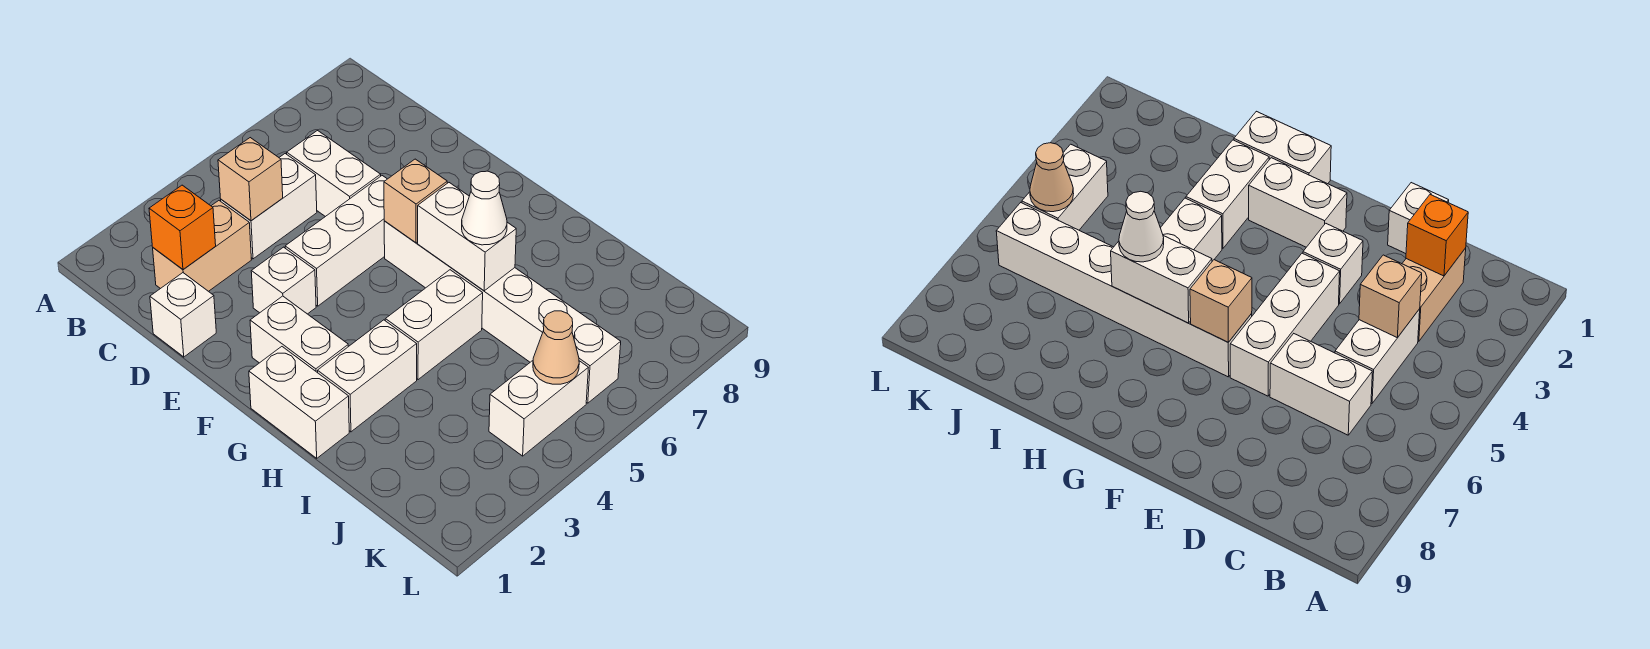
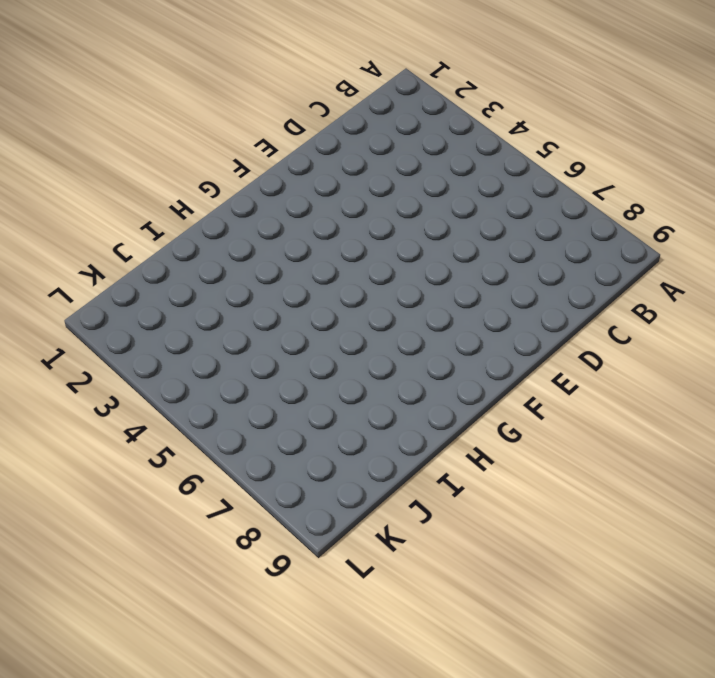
none -> tan 1x2 brick [153,201,251,291]
none -> white 1x2 brick [221,154,317,259]
none -> white 1x2 brick [287,131,381,217]

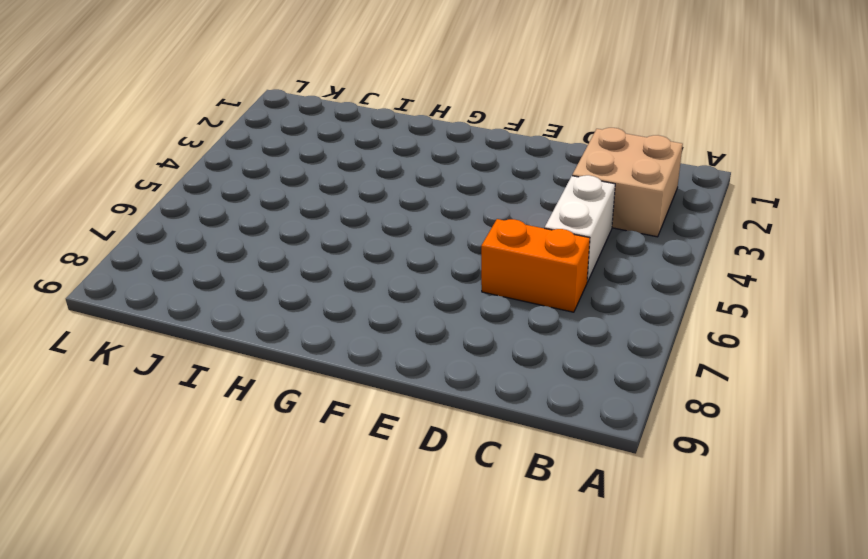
tan 2x2 brick [572,128,683,237] -> tan 1x2 brick [153,201,251,291]
orange 1x2 brick [481,219,590,312] -> white 1x2 brick [287,131,381,217]
none -> white 1x1 brick [150,273,216,357]
none -> white 1x1 brick [251,247,316,314]
none -> white 1x3 brick [285,176,387,306]

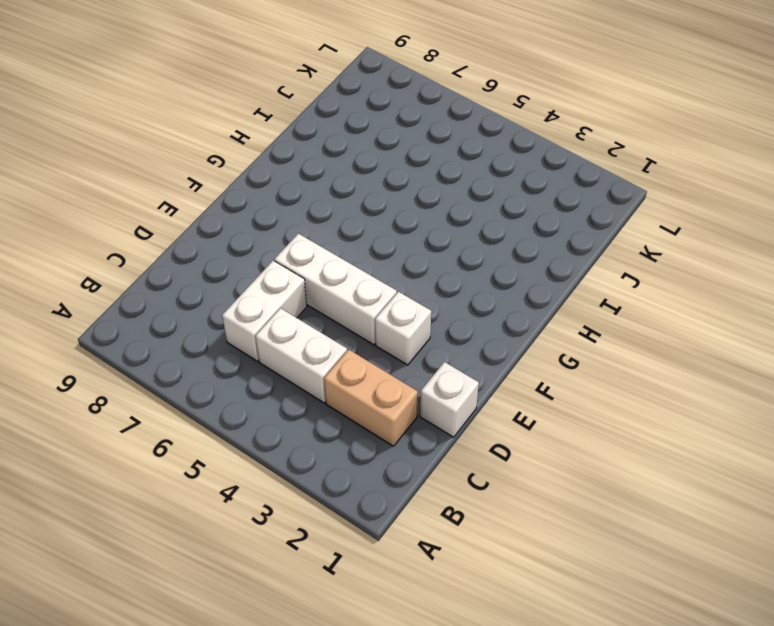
none -> white 1x2 brick [250,296,349,373]
none -> white 1x6 brick [384,221,621,403]
none -> white 1x2 brick [249,347,349,458]

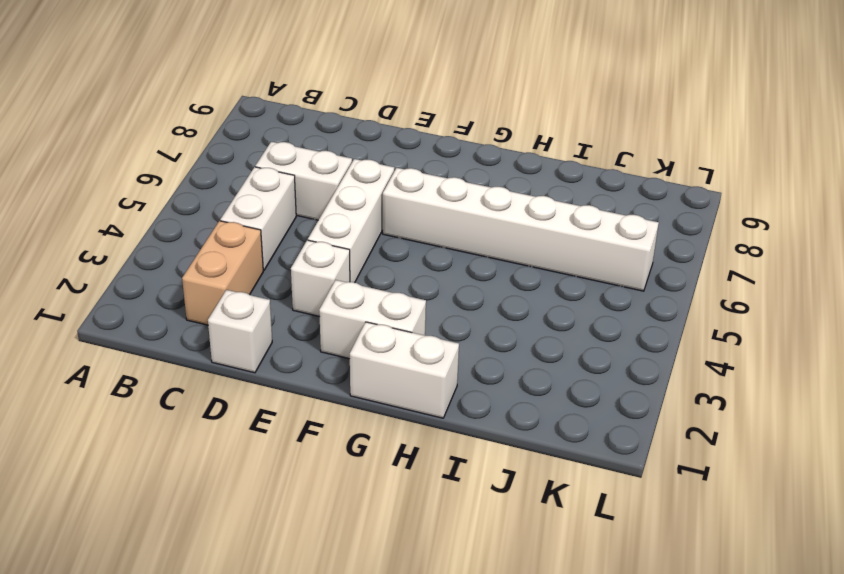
none -> white 1x2 brick [317,320,417,432]
none -> white 1x2 brick [385,270,483,380]
none -> white 1x2 brick [489,361,588,456]

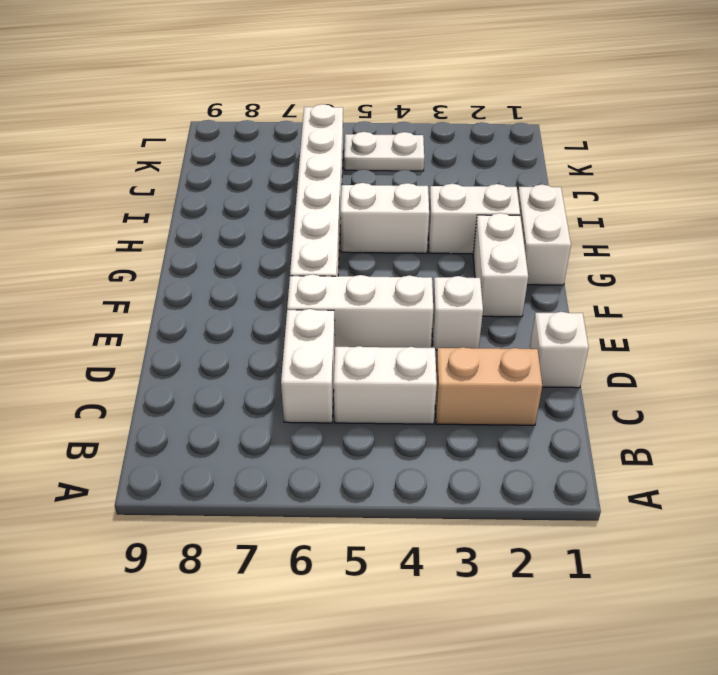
white 1x2 plate [344,132,424,171] -> white 1x2 brick [489,361,588,456]
none -> orange 1x1 brick [149,185,216,269]
none -> tan 1x1 brick [218,138,283,221]
none -> tan 1x1 brick [384,159,447,243]

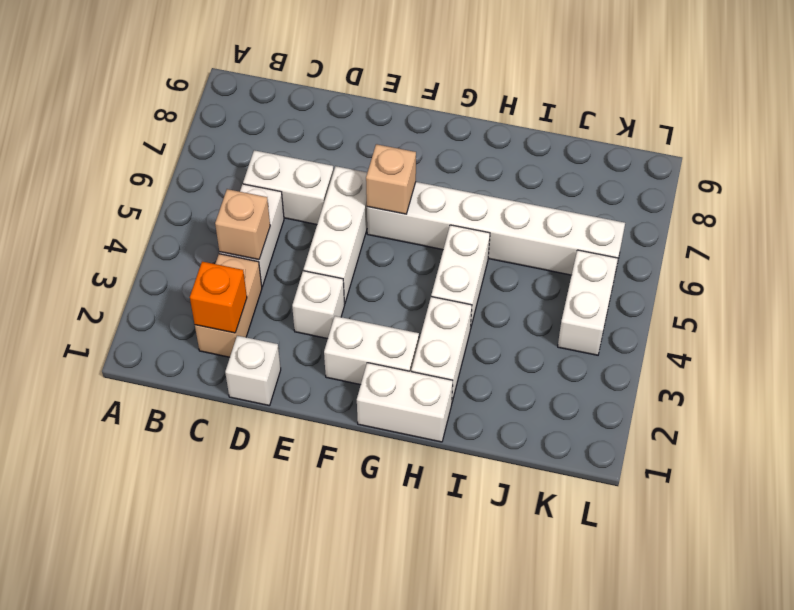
none -> white 1x2 brick [418,183,516,291]
none -> tan 1x1 cone [533,311,579,384]
none -> white 1x1 cone [462,171,507,245]

